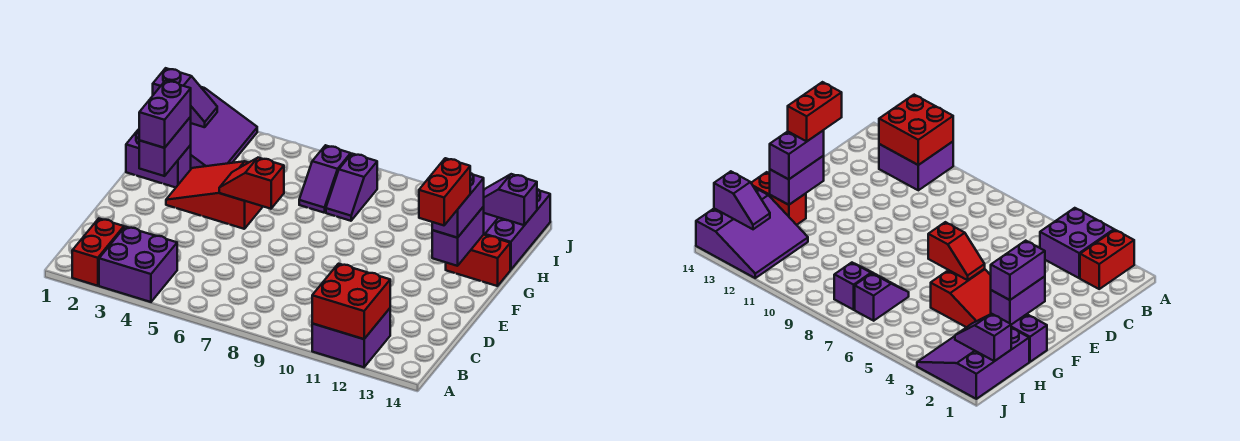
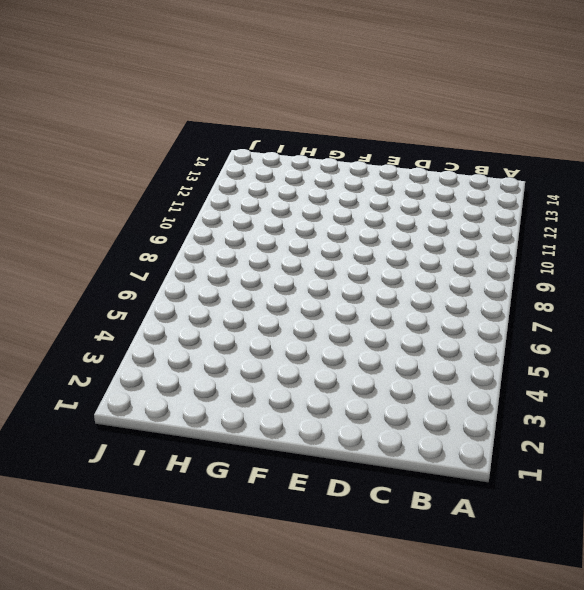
none -> red 1x2 brick [72,219,124,286]
none -> purple 2x2 brick [99,227,177,302]
none -> purple 2x2 brick [312,308,390,367]

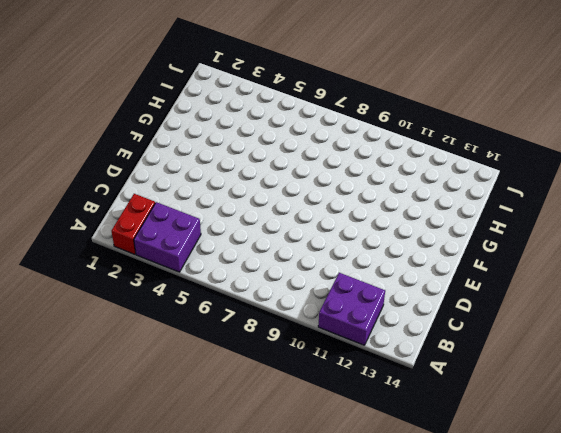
none -> red 2x3 slope [166,161,263,229]
none -> purple 1x2 brick [126,129,191,188]
none -> red 1x2 brick [446,235,510,286]

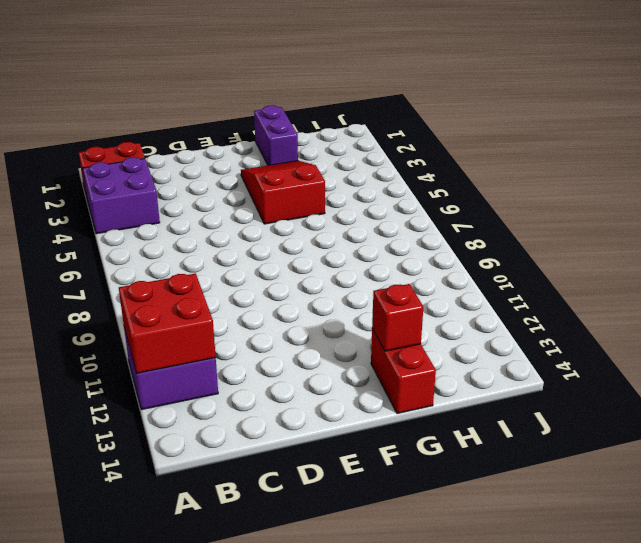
red 1x1 brick [372,284,423,351] -> purple 1x2 brick [432,207,484,266]
none -> purple 3x3 slope [191,87,257,169]
none -> purple 1x2 slope [299,145,351,213]
none -> purple 1x2 slope [326,154,377,221]

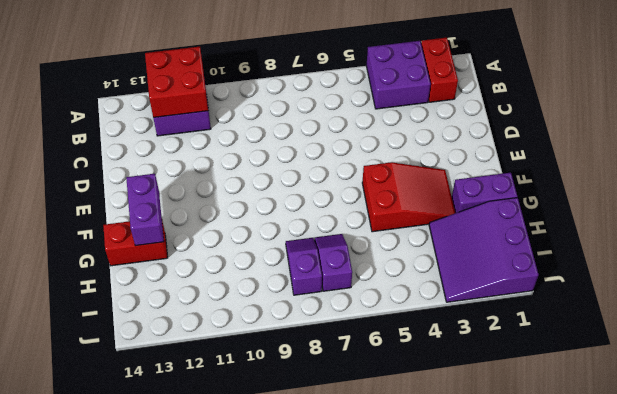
none -> purple 3x3 slope [484,189,550,270]
none -> purple 1x2 brick [139,117,191,176]
none -> red 1x2 slope [219,158,284,209]

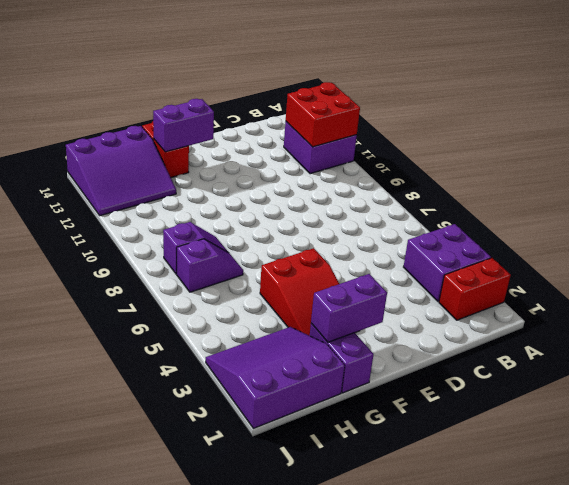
none -> red 1x2 slope [219,158,284,209]
none -> purple 1x2 slope [153,68,217,127]
none -> purple 1x2 slope [483,174,537,225]

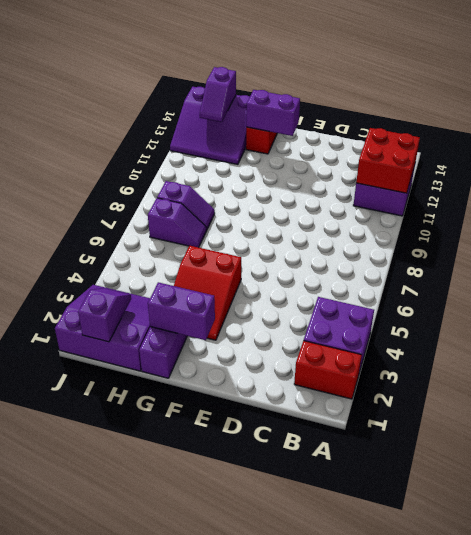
none -> red 1x2 slope [219,158,284,209]
none -> purple 1x2 brick [139,81,191,148]
none -> purple 1x2 brick [432,173,484,238]

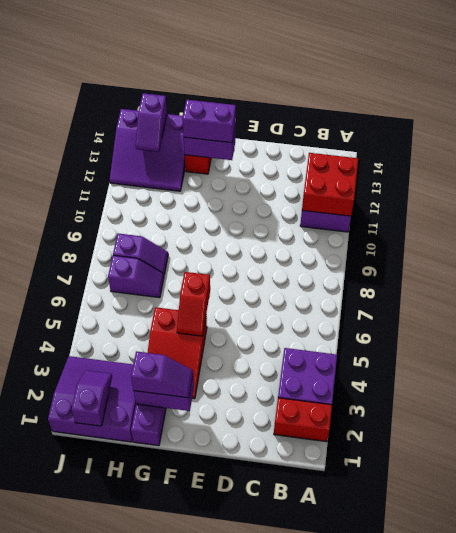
purple 1x2 slope [131,351,193,398] -> purple 1x2 brick [139,81,191,148]
none -> red 1x2 brick [419,158,470,225]

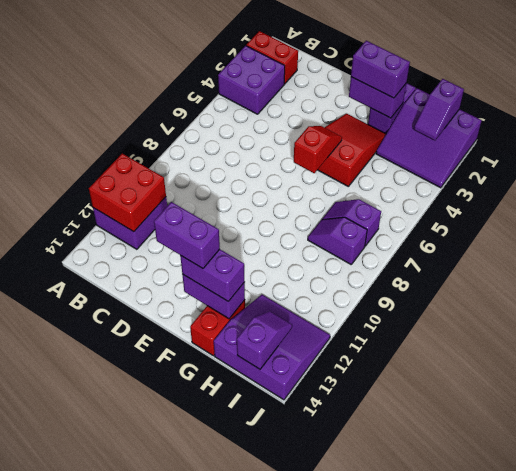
purple 1x2 brick [154,202,220,268] -> red 1x2 brick [419,158,470,225]

